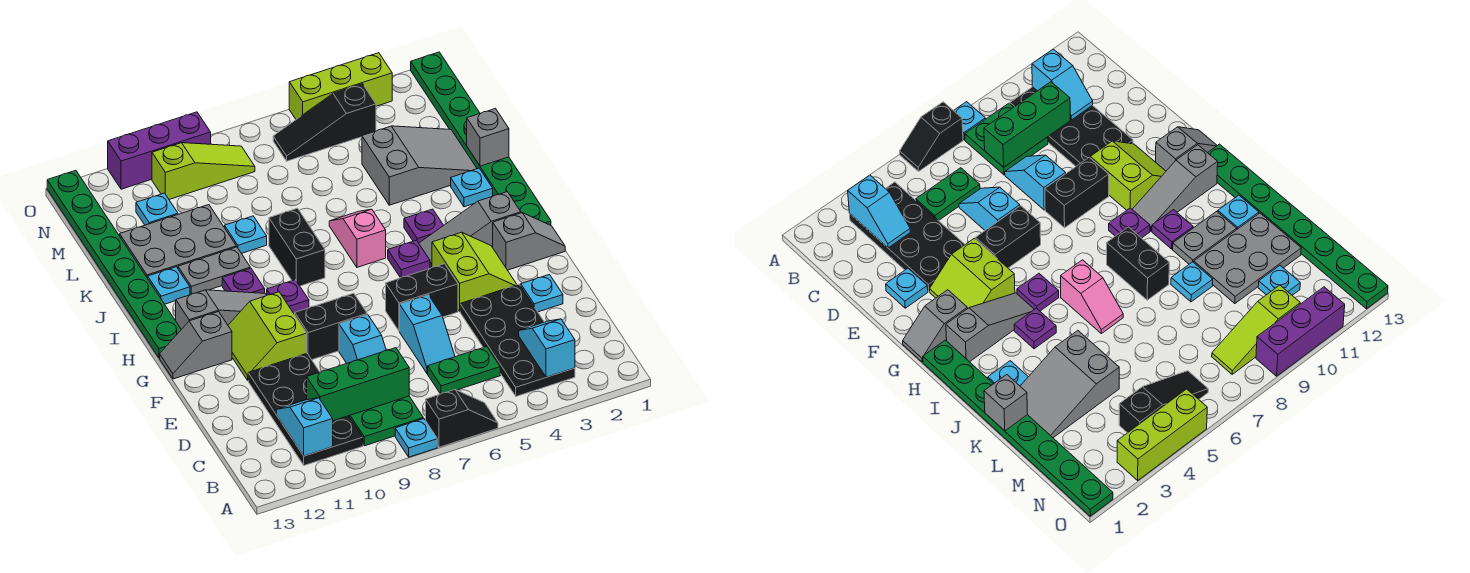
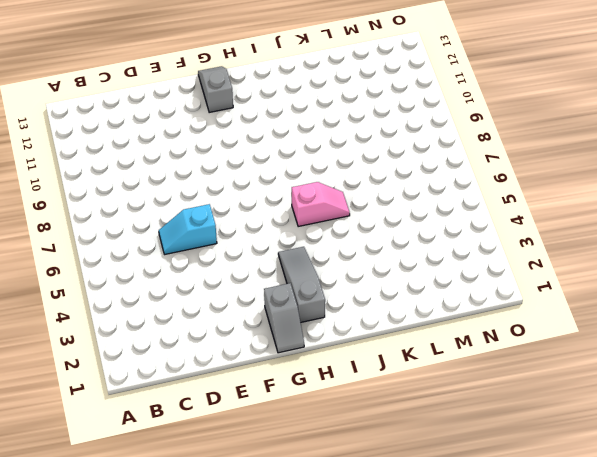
none -> black 1x2 slope [426,390,498,447]
none -> cyan 1x1 plate [395,419,437,457]
none -> black 2x4 plate [460,284,575,396]
none -> green 2x2 plate [349,396,423,446]

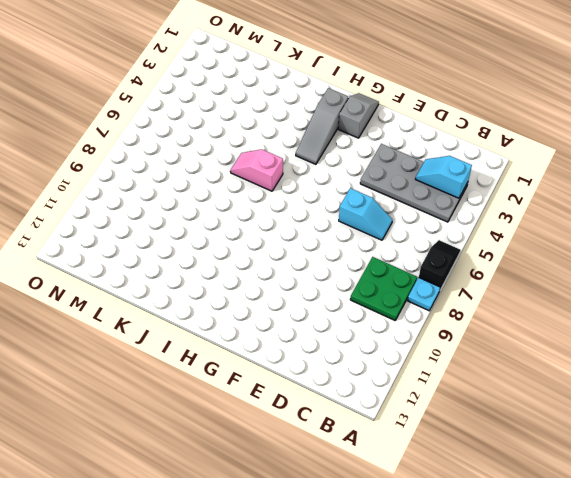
grey 2x4 plate [360,144,468,222] -> black 2x4 plate [460,284,575,396]
none -> black 2x4 plate [248,354,363,465]
none -> green 1x2 plate [428,347,500,394]
none -> cyan 1x2 slope [339,315,386,363]
none -> cyan 1x1 plate [521,275,563,312]

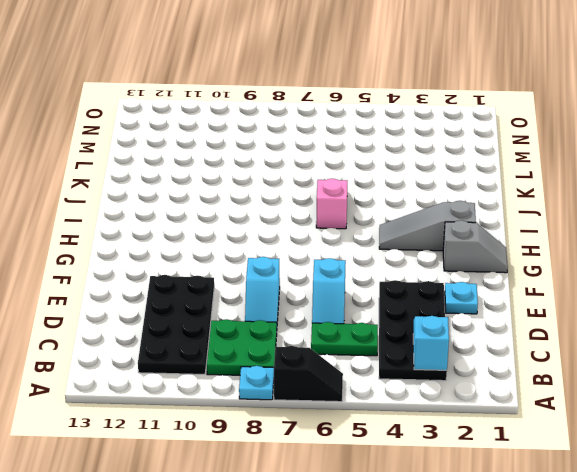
none -> lime 2x2 slope [432,232,517,311]
none -> black 1x2 brick [386,264,458,331]
none -> black 1x2 brick [295,293,367,360]
none -> lime 2x2 slope [228,292,307,380]

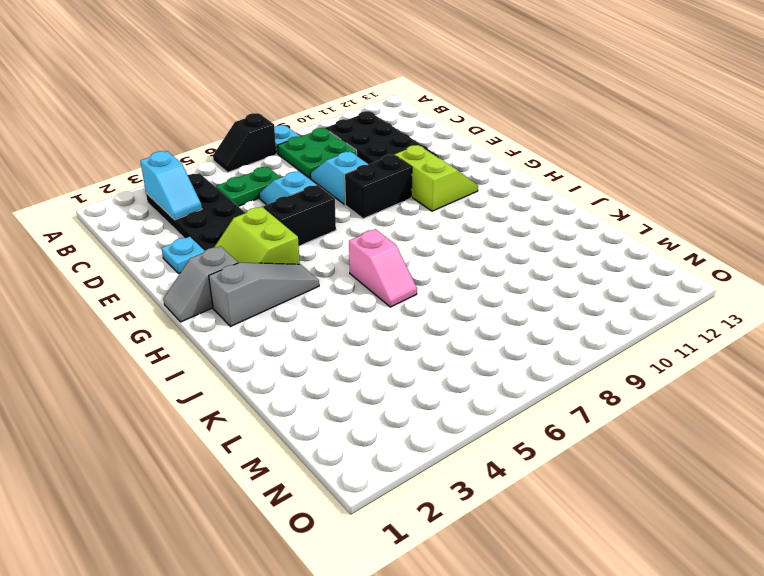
none -> grey 1x2 slope [160,312,232,379]
none -> green 1x8 plate [411,52,551,225]
none -> purple 1x1 plate [388,240,430,278]
none -> purple 1x1 plate [267,280,309,314]

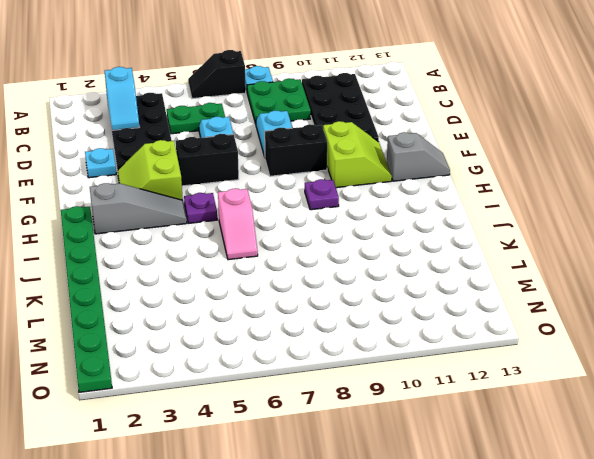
none -> grey 1x2 slope [493,213,565,270]
none -> grey 1x3 slope [176,290,266,329]
none -> green 1x8 plate [47,170,181,358]
none -> purple 1x1 plate [404,209,444,243]

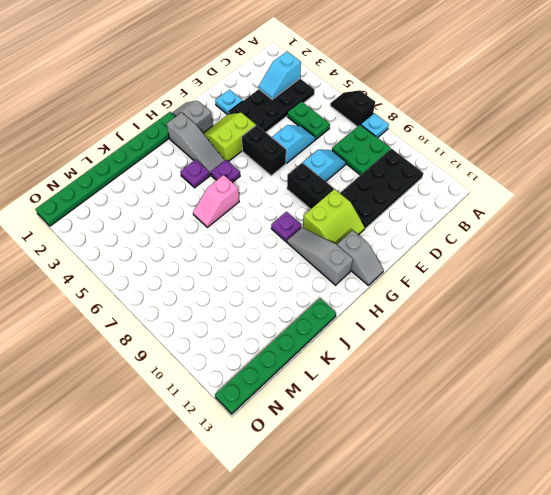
green 1x6 plate [215,298,336,414] -> green 1x8 plate [47,170,181,358]
none -> black 1x2 brick [269,208,325,286]
none -> purple 1x1 plate [222,268,265,293]
none -> cyan 1x1 plate [451,168,493,207]
none -> grey 1x2 plate [178,247,250,294]

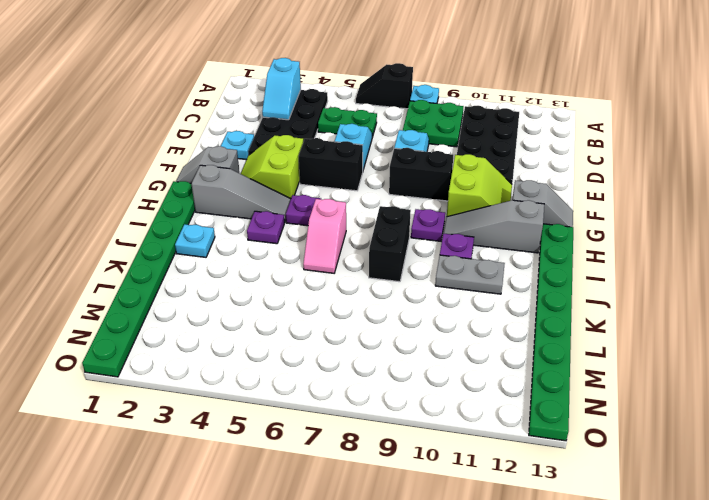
none -> cyan 1x1 plate [148,267,190,304]
none -> grey 2x3 slope [362,126,477,205]
none -> cyan 1x1 plate [225,216,267,253]
none -> grey 2x3 plate [120,205,236,278]

